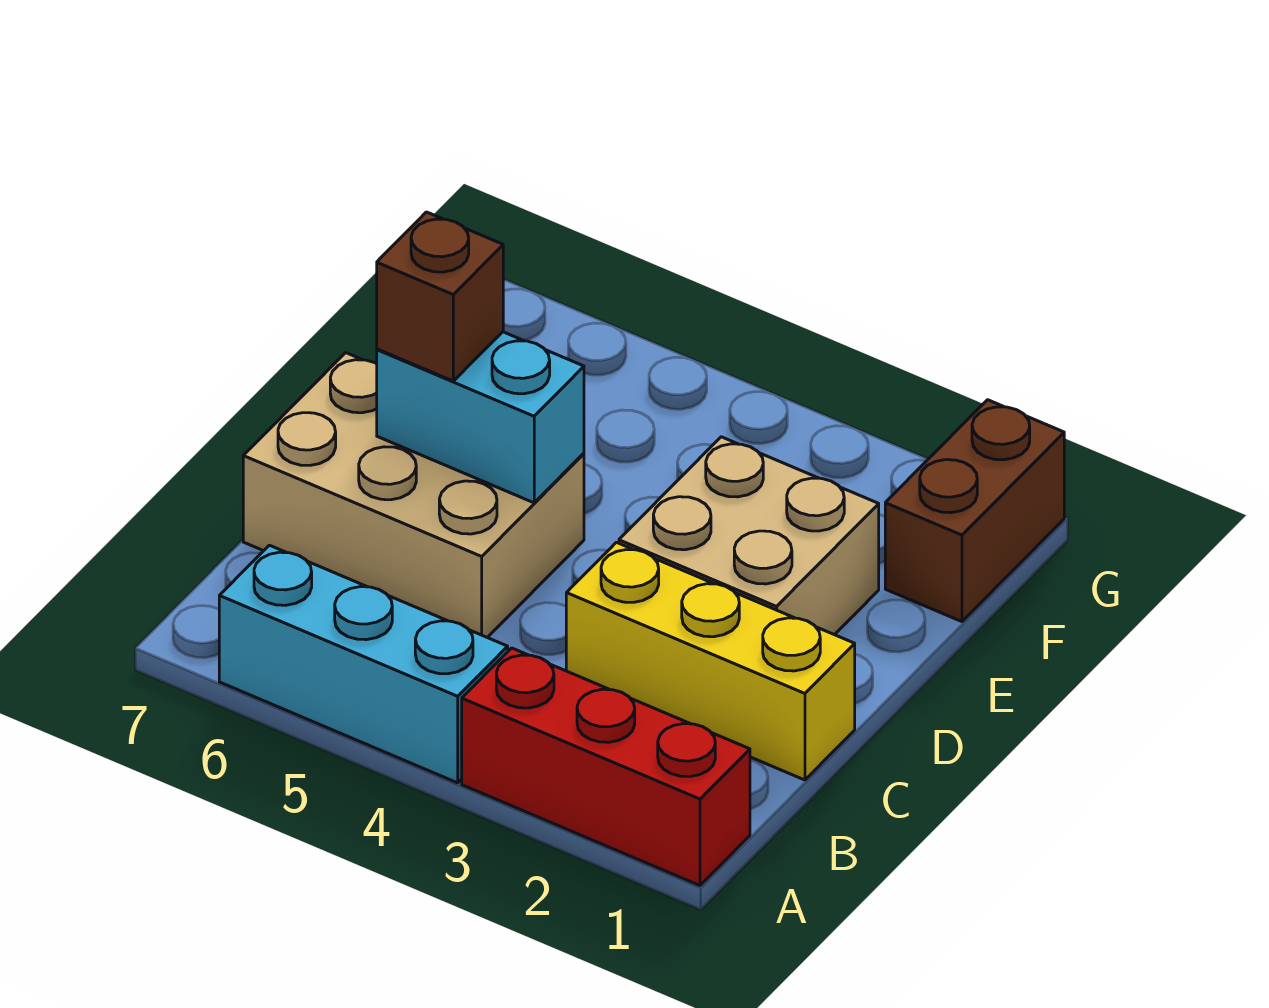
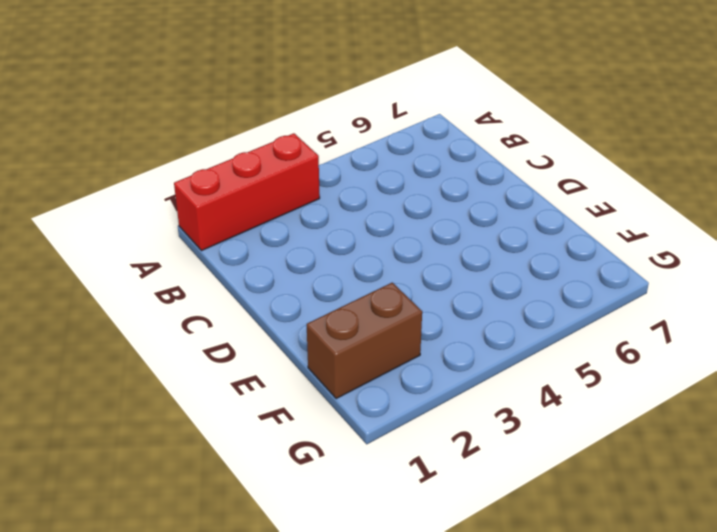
brown 1x2 brick [307,283,422,398] -> brown 1x2 brick turned to [885,400,1064,622]
none -> cyan 1x3 brick [219,545,508,783]
none -> yellow 1x3 brick [566,542,855,780]

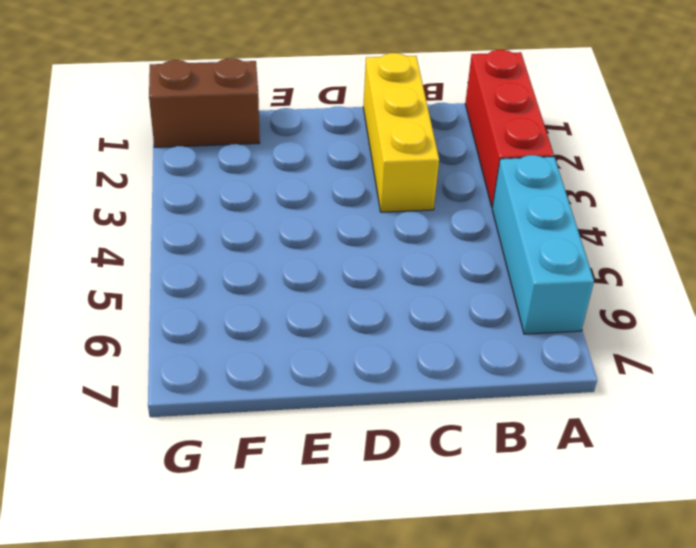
none -> tan 2x3 brick [243,353,584,638]
none -> tan 2x2 brick [619,437,879,635]

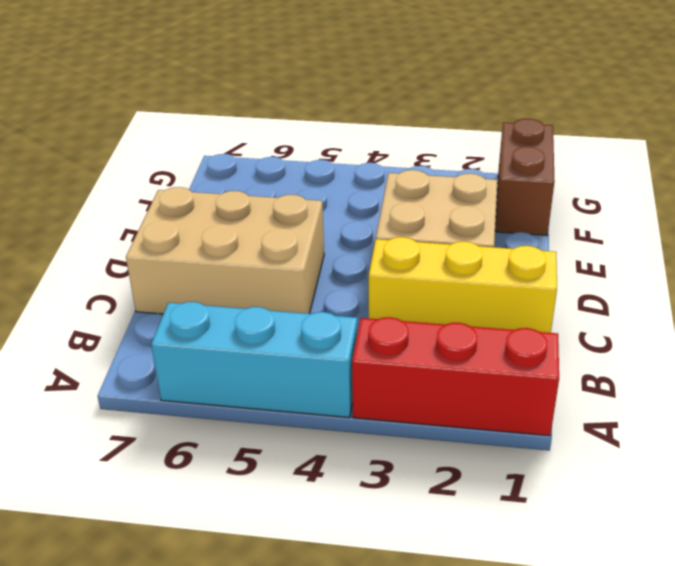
none -> cyan 1x2 brick [377,332,584,503]
none -> brown 1x1 brick [377,212,503,381]

